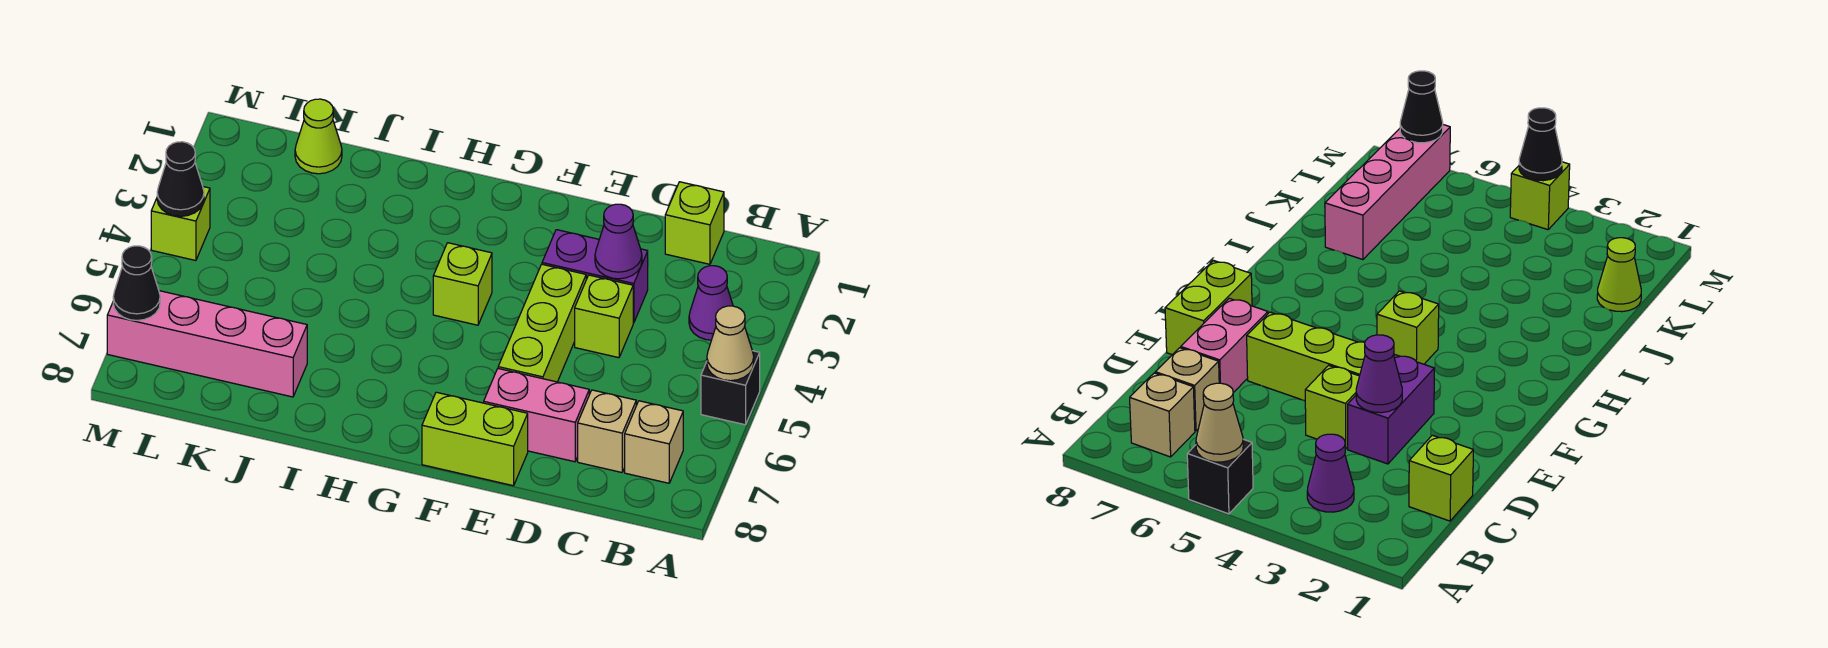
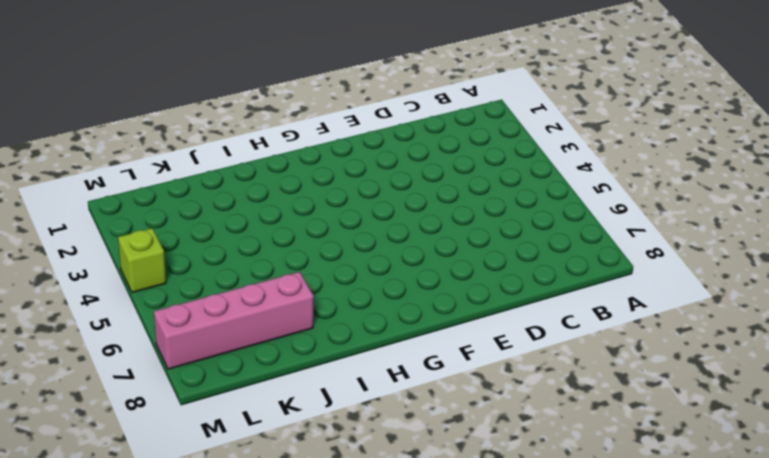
none -> black 1x1 brick [701,351,760,425]
none -> purple 1x1 cone [689,266,733,340]
none -> tan 1x1 brick [625,401,683,483]

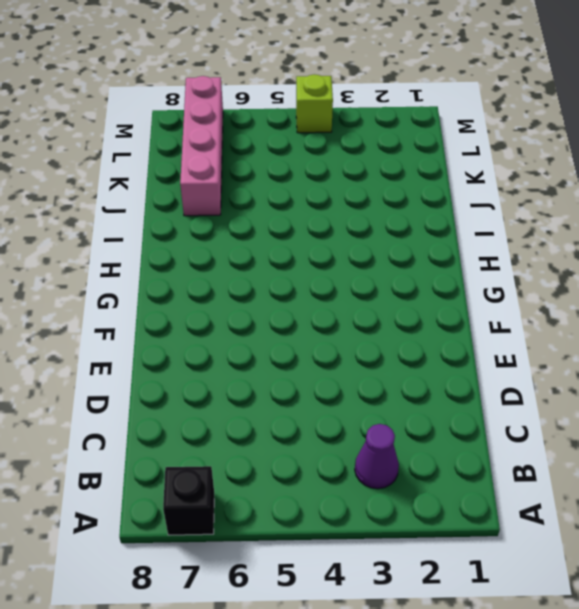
black 1x1 brick [163,466,214,535] -> black 1x1 brick moved to [701,351,760,425]
none -> tan 1x1 brick [625,401,683,483]
none -> lime 1x1 brick [665,182,724,264]
none -> tan 1x1 brick [578,390,636,472]

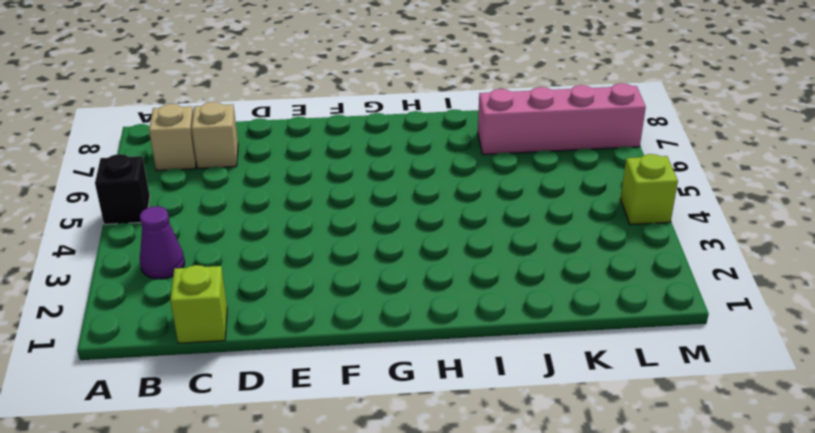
none -> purple 1x2 brick [542,230,648,323]
none -> lime 1x1 brick [575,275,633,358]
none -> pink 1x2 brick [484,369,589,462]

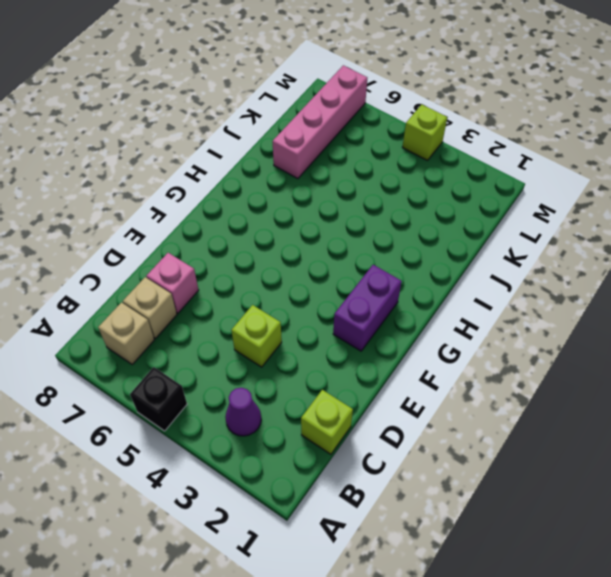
pink 1x1 brick [146,253,199,313] -> pink 1x2 brick [484,369,589,462]
purple 1x2 brick [333,265,402,351] -> purple 1x2 brick moved to [542,230,648,323]
none -> lime 1x3 brick [498,264,586,382]
none -> lime 1x2 brick [422,392,528,486]
none -> lime 1x1 brick [433,243,492,325]

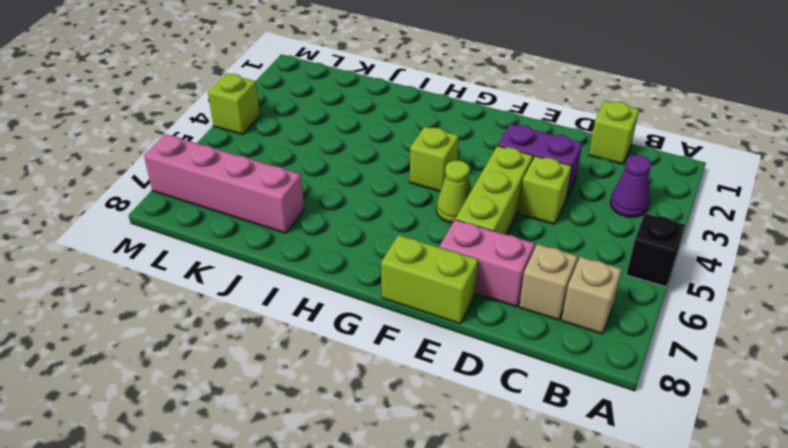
lime 1x1 cone [436,160,471,223] -> lime 1x1 cone moved to [295,99,342,174]
none -> tan 1x1 cone [707,306,754,381]
none -> purple 1x1 cone [595,204,642,279]
none -> black 1x1 cone [157,142,204,216]

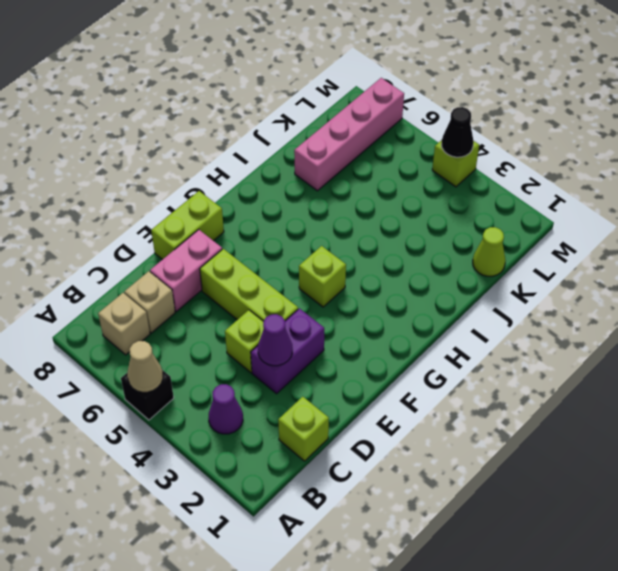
none -> black 1x1 cone [113,246,160,320]

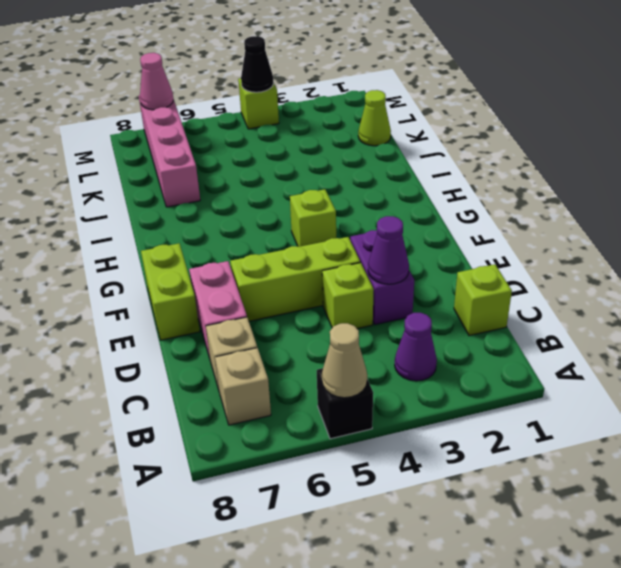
pink 1x1 cone [140,53,173,110] -> black 1x1 cone [113,246,160,320]

